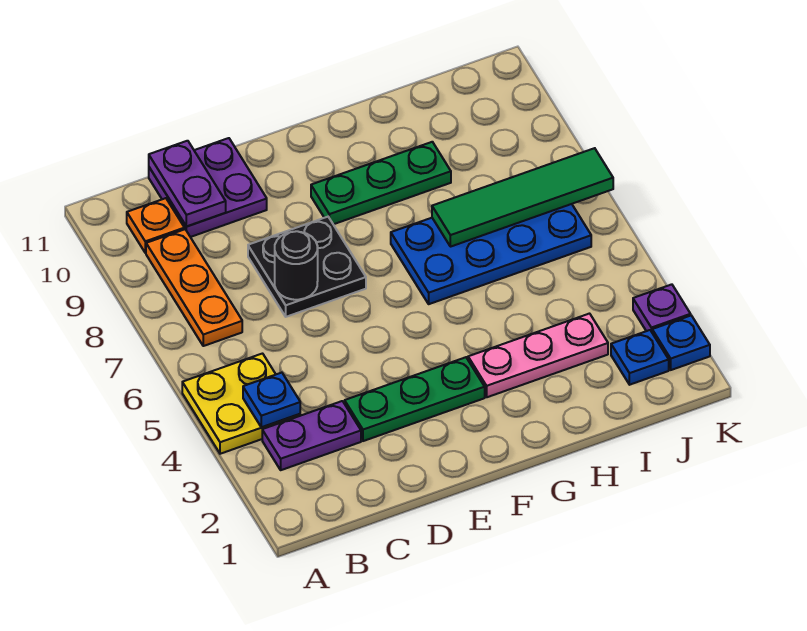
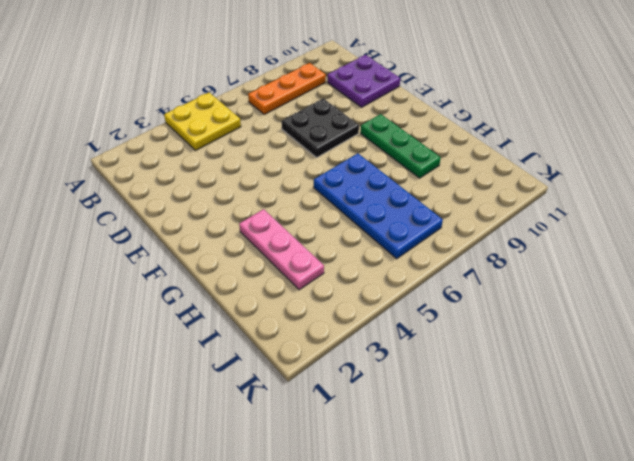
none -> purple 1x2 plate [262,401,361,470]
none -> orange 1x1 plate [127,198,184,253]
none -> green 1x3 plate [345,357,485,441]

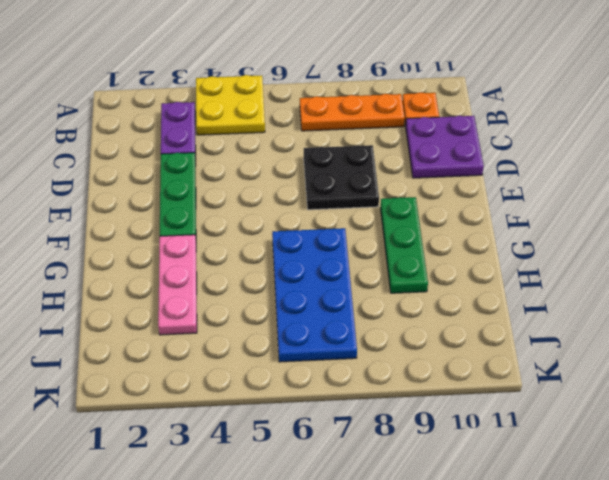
none -> blue 1x1 plate [611,330,669,385]
none -> blue 1x1 plate [652,316,710,370]
none -> purple 1x1 plate [633,284,691,332]

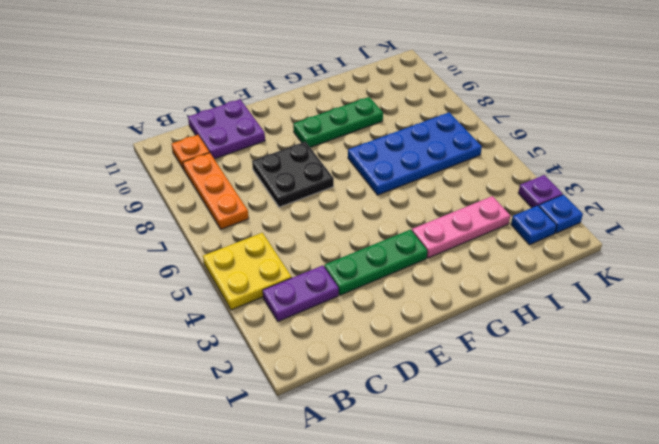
none -> blue 1x1 plate [243,373,300,427]
none -> purple 1x2 plate [149,141,226,226]
none -> black 1x1 round brick [275,231,318,300]

